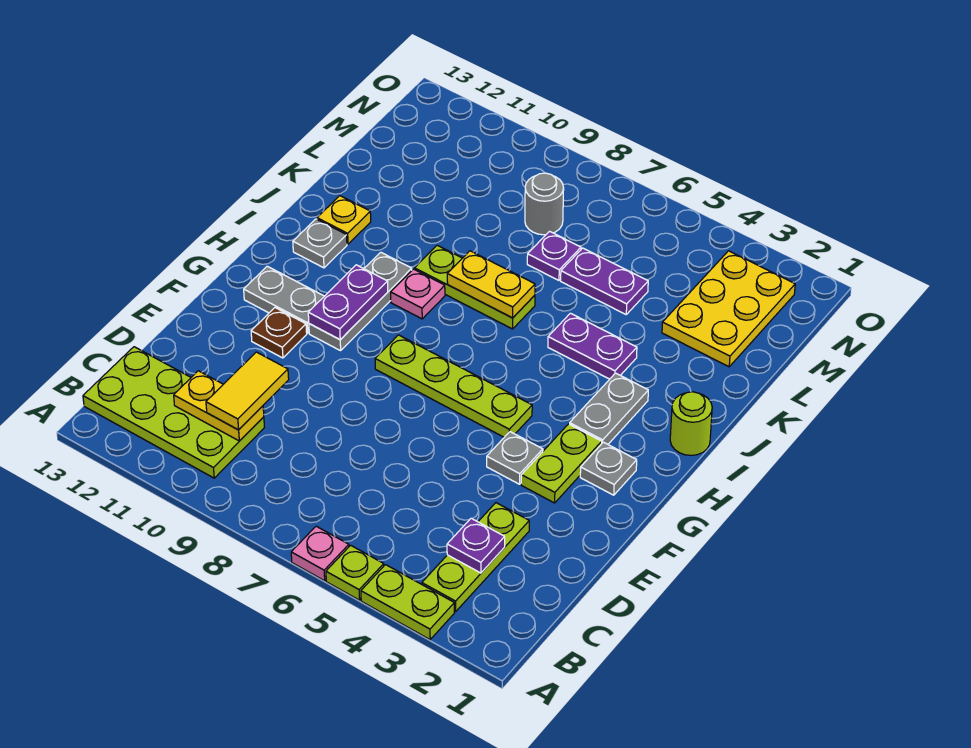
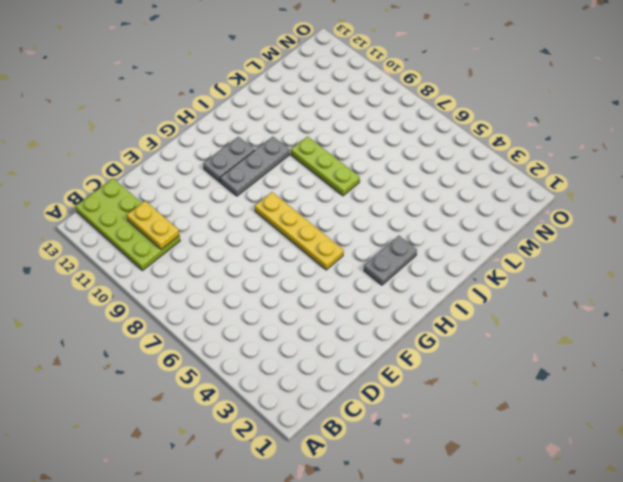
yellow 1x4 plate [255,192,344,270] -> lime 1x4 plate [375,335,532,437]
grey 1x2 plate [203,137,255,182] -> grey 1x2 plate turned to [244,266,324,333]
none -> lime 1x2 plate [361,565,454,639]
none -> lime 1x1 plate [326,545,384,600]
none -> pink 1x1 plate [291,526,349,581]

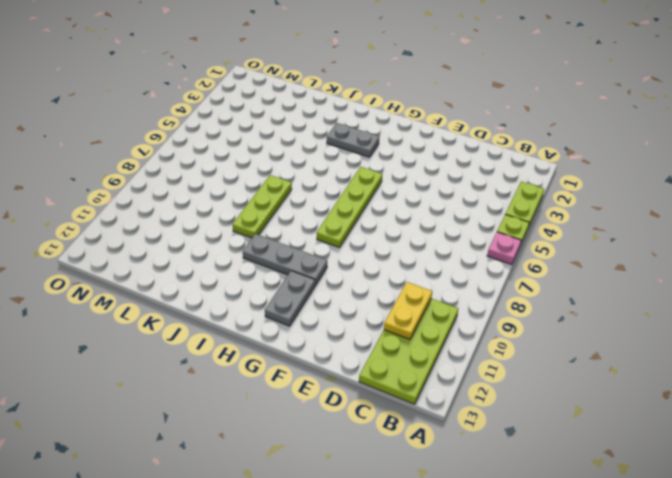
none -> lime 1x3 plate [422,503,529,612]
none -> lime 1x2 plate [521,424,602,503]
none -> grey 1x1 plate [487,432,543,484]

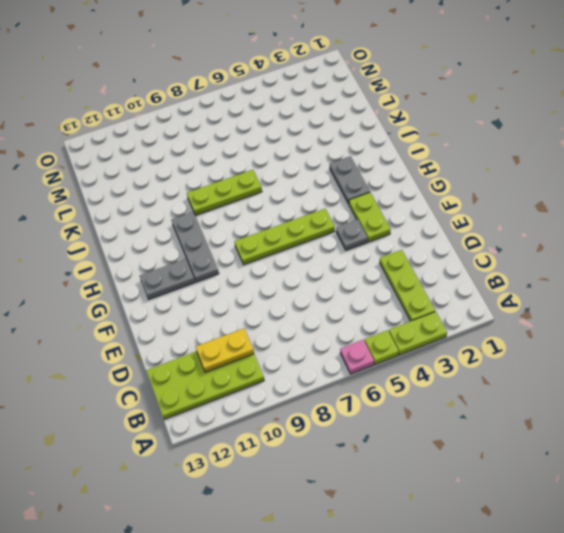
none -> brown 1x1 plate [251,308,307,358]
none -> grey 1x1 plate [580,442,637,495]
none -> lime 1x1 round brick [670,392,712,455]

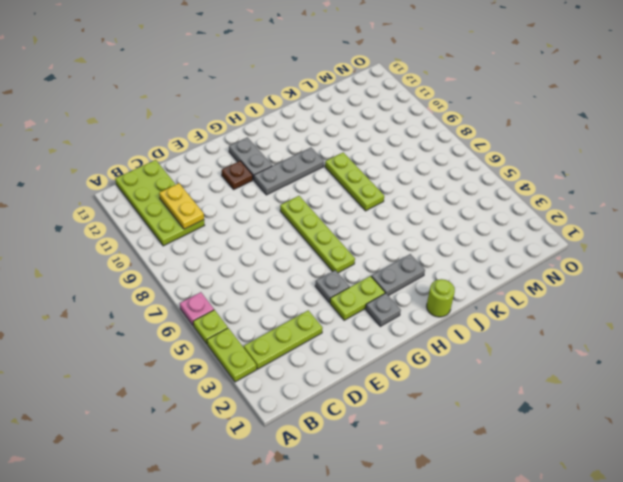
none -> pink 1x1 plate [391,269,445,319]
none -> grey 1x1 plate [293,219,347,268]
none -> purple 1x2 plate [548,313,637,379]

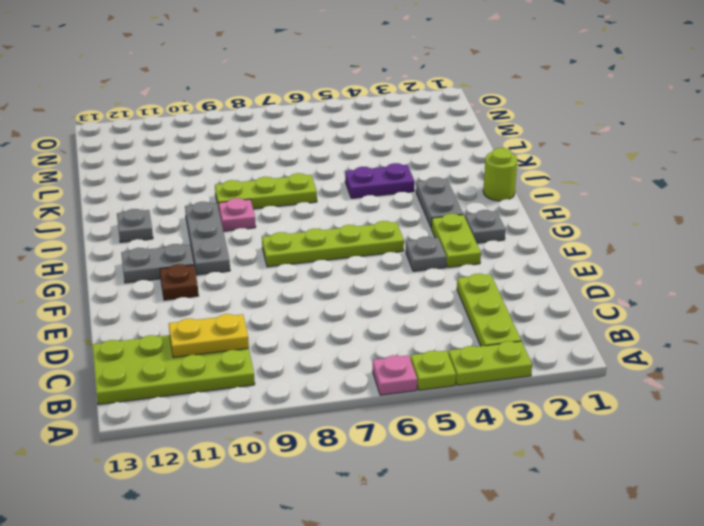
none -> yellow 1x1 plate [317,196,371,244]
none -> yellow 2x3 plate [662,251,795,367]
none -> purple 1x2 plate [561,248,648,314]

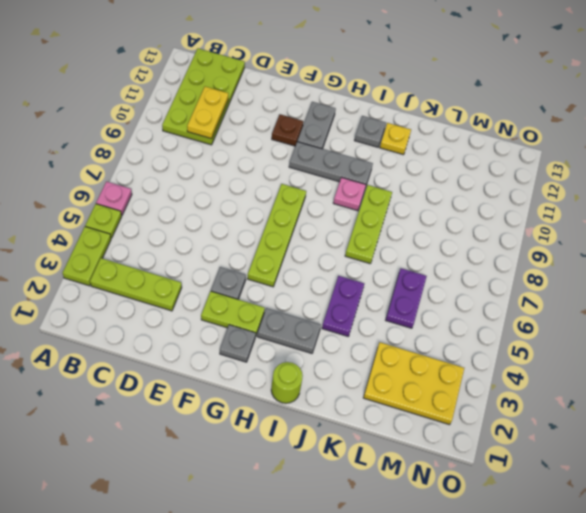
none -> purple 1x1 plate [527,231,581,280]
none -> grey 1x1 round brick [525,173,564,235]
none -> purple 1x1 plate [447,518,505,573]

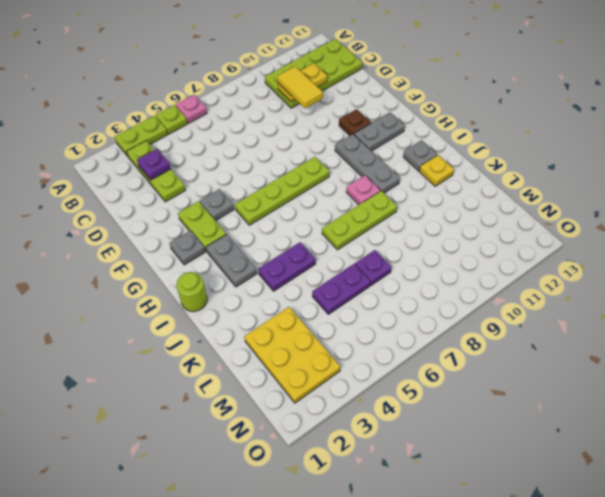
none -> grey 1x1 round brick [525,173,564,235]
none -> purple 1x2 plate [308,265,388,340]
none -> yellow 1x2 plate [447,251,535,318]

